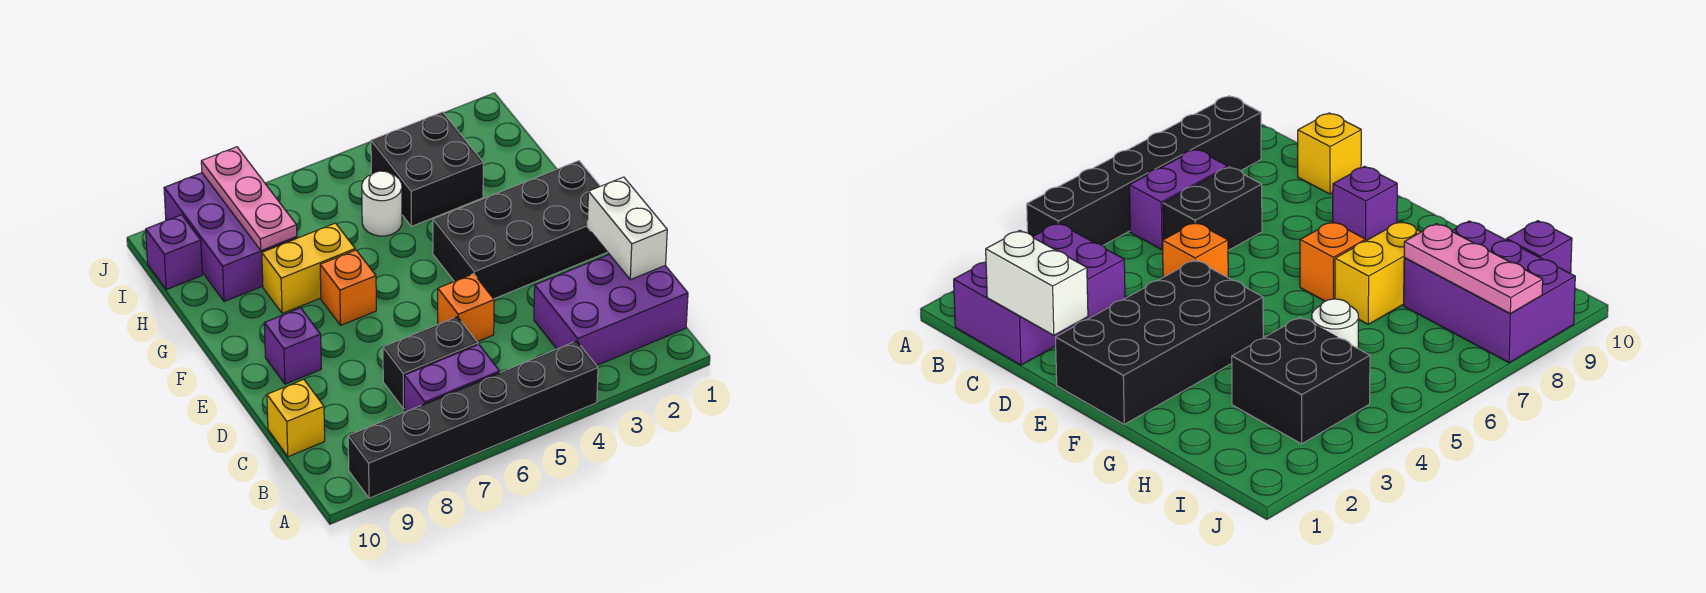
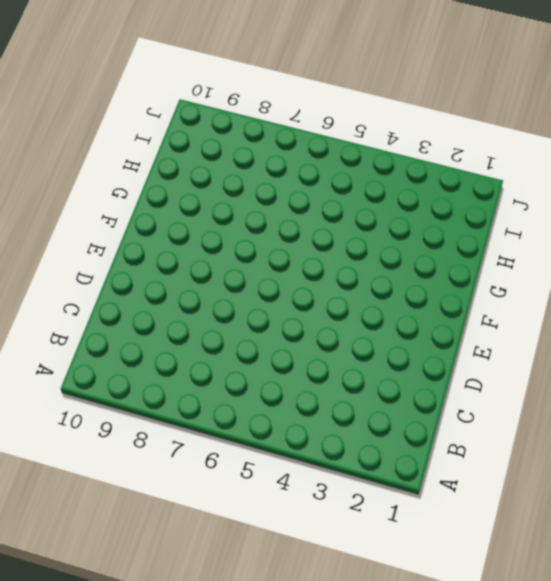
none -> black 1x6 brick [348,341,598,498]
none -> purple 2x3 brick [534,254,688,366]
none -> purple 1x2 brick [404,344,500,412]

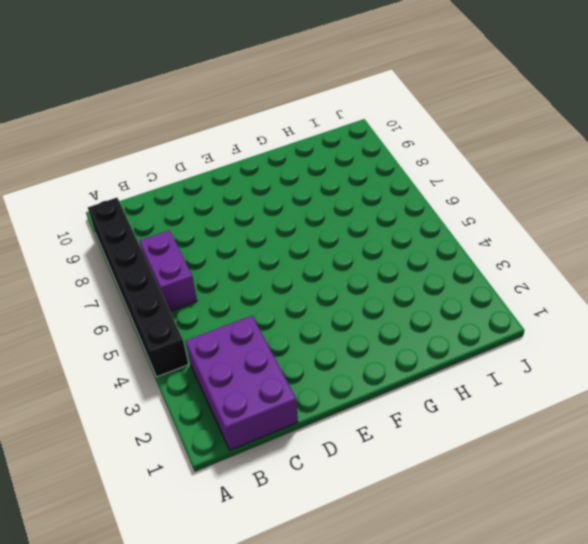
none -> black 1x2 brick [383,317,478,409]
none -> yellow 1x1 brick [267,379,325,457]
none -> orange 1x1 brick [438,274,494,342]

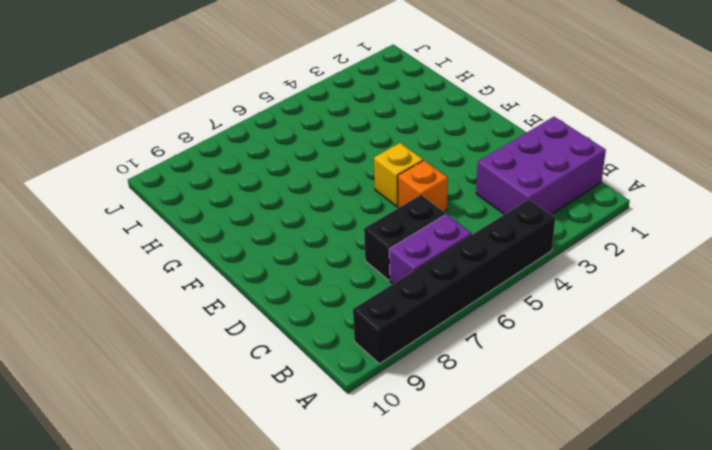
yellow 1x1 brick [374,143,423,207] -> yellow 1x1 brick moved to [267,379,325,457]
none -> black 2x4 brick [433,161,607,299]
none -> purple 1x1 brick [264,308,321,384]
none -> orange 1x1 brick [320,250,376,325]

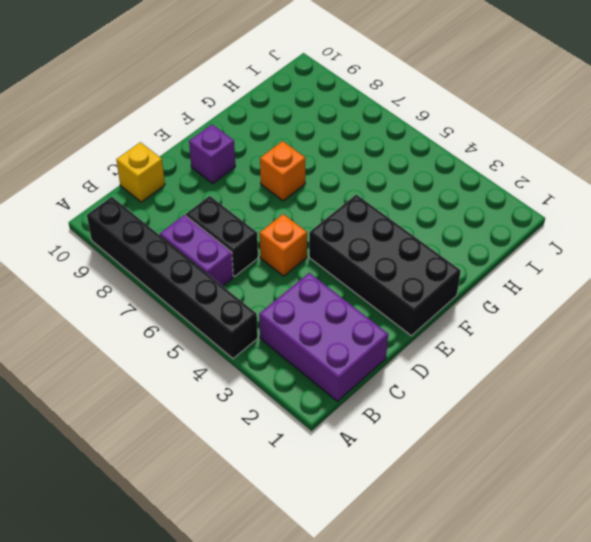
none -> yellow 1x2 brick [262,223,355,314]
none -> black 2x2 brick [371,112,483,226]
none -> white 1x1 round brick [362,171,402,236]

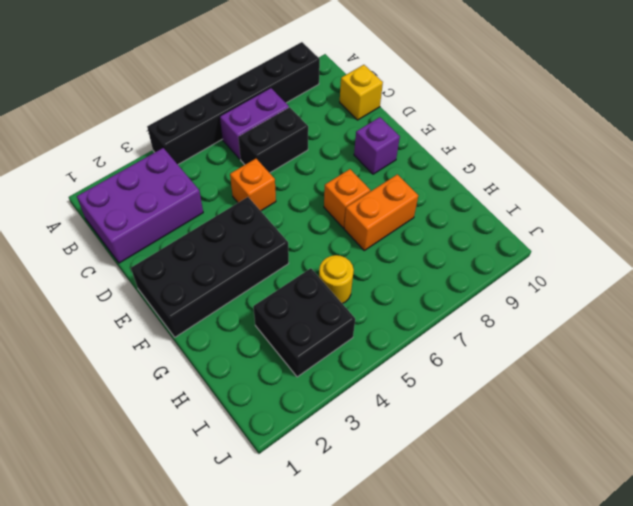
orange 1x2 brick [344,174,418,250] -> yellow 1x2 brick [262,223,355,314]
yellow 1x1 round brick [319,255,354,304] -> white 1x1 round brick [362,171,402,236]
none -> purple 2x3 brick [164,173,297,302]
none -> purple 1x1 brick [146,215,202,290]
none -> white 1x2 brick [587,177,667,280]

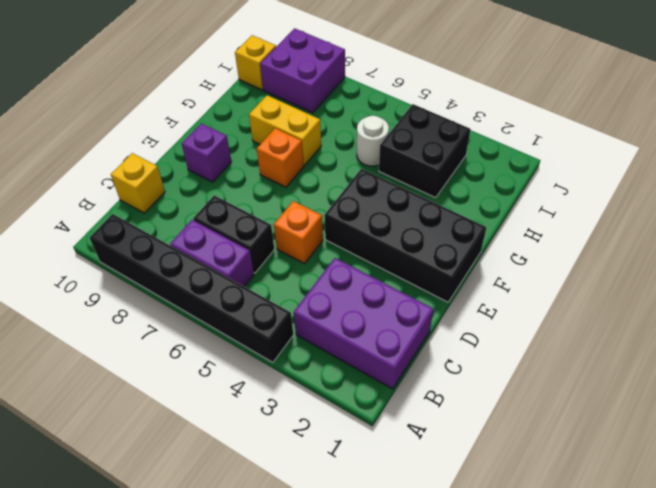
purple 2x2 brick [260,28,345,113] -> purple 2x3 brick [164,173,297,302]
yellow 1x1 brick [235,35,276,90] -> purple 1x1 brick [146,215,202,290]
none -> white 1x2 brick [587,177,667,280]
none -> pink 1x3 plate [201,147,297,251]

